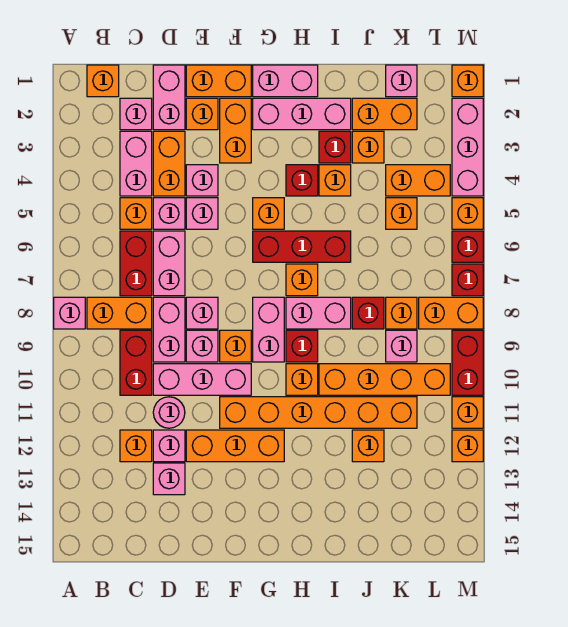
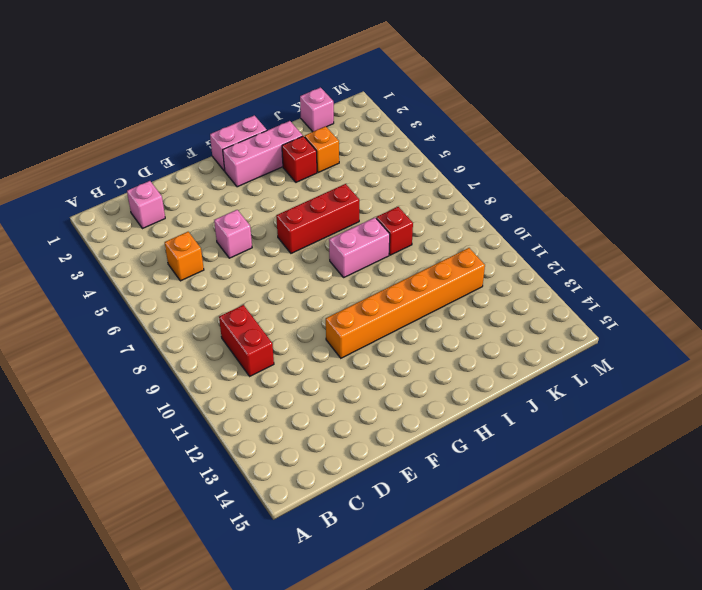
none -> pink 1x1 brick [54,297,85,329]
none -> orange 1x1 brick [87,65,119,97]
none -> orange 1x2 brick [87,297,152,329]
none -> pink 1x2 brick [120,131,152,196]

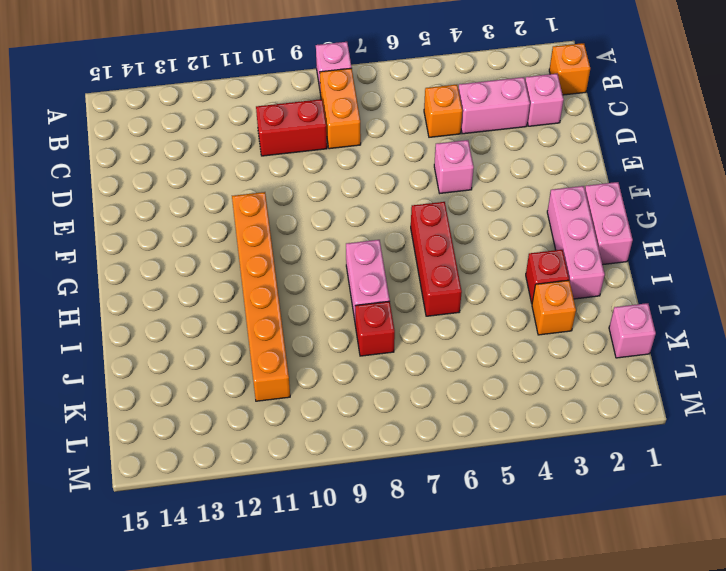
none -> red 1x2 brick [120,231,152,296]
none -> orange 1x1 brick [120,430,152,462]
none -> pink 1x2 brick [153,65,185,130]
none -> orange 1x2 brick [153,131,185,196]

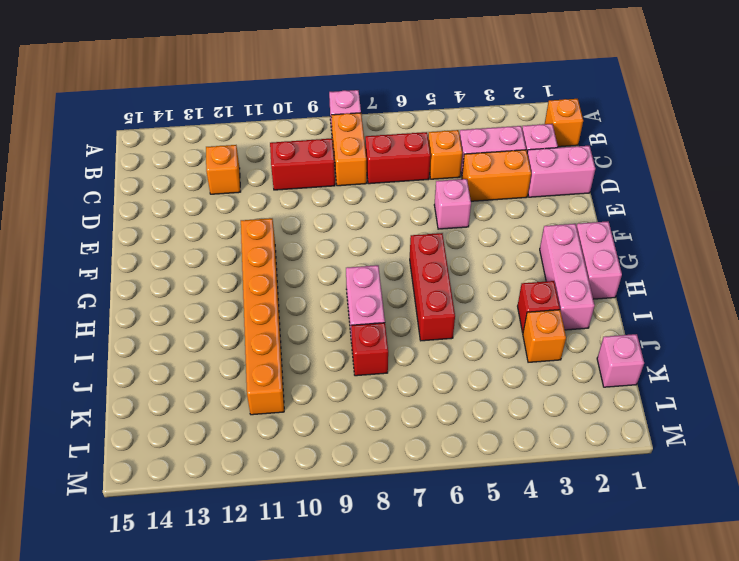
none -> pink 1x1 brick [153,198,185,229]
none -> pink 1x2 brick [153,231,185,296]
none -> pink 1x2 brick [153,297,185,362]
none -> pink 1x3 brick [153,364,251,395]

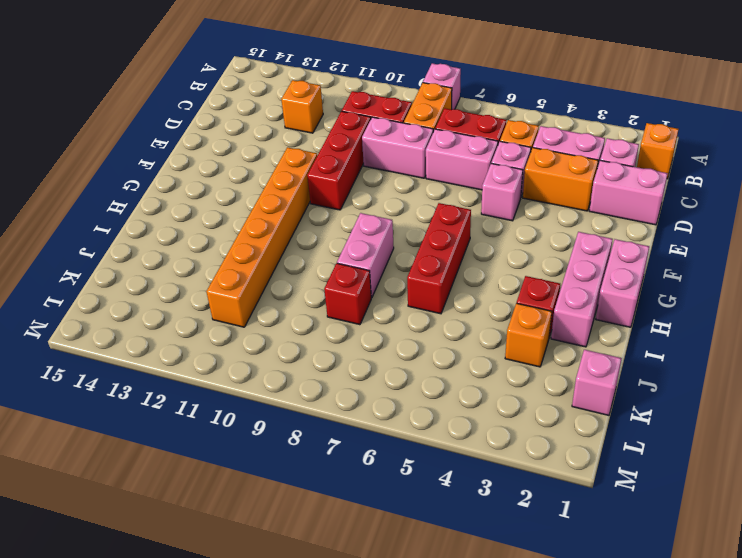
red 1x3 brick [307,111,371,210] -> pink 1x3 brick [153,364,251,395]
none -> pink 1x1 round brick [153,397,185,428]
none -> pink 1x1 brick [153,430,185,462]
none -> pink 1x1 brick [153,463,185,495]
none -> orange 1x2 brick [186,65,251,97]

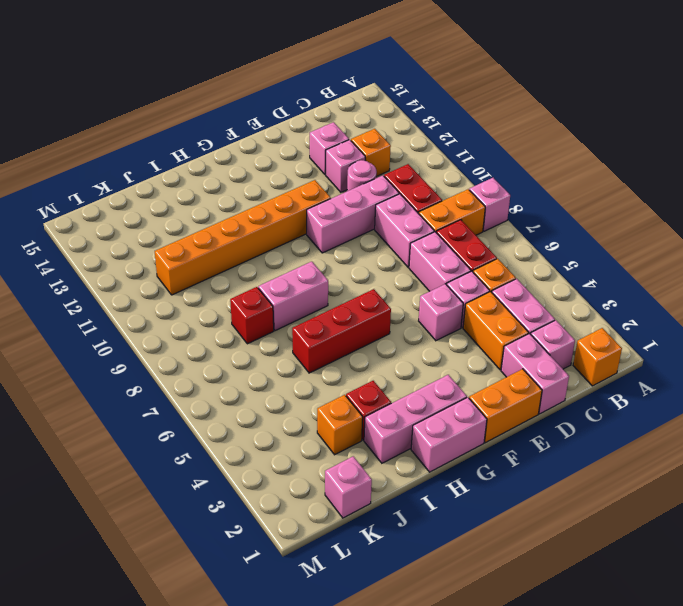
none -> orange 1x1 brick [186,98,218,130]
none -> pink 1x1 brick [186,165,218,196]
none -> pink 1x1 brick [186,297,218,329]
none -> pink 1x1 brick [186,330,218,362]

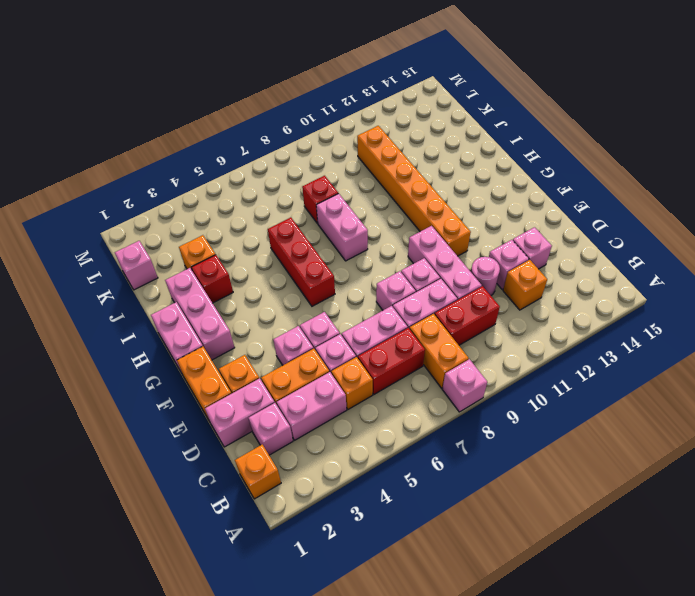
none -> orange 1x3 brick [186,430,284,462]
none -> orange 1x2 brick [220,98,251,163]
none -> orange 1x1 brick [220,330,251,362]
none -> orange 1x1 brick [253,198,284,229]

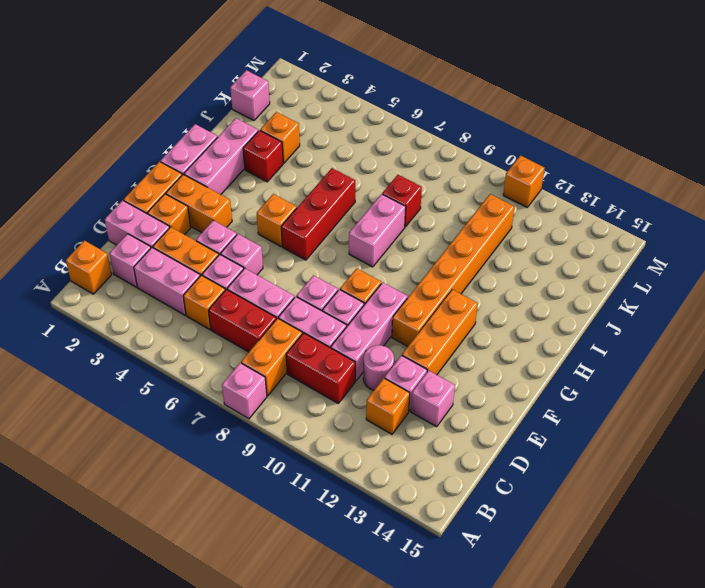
none -> pink 1x2 brick [253,297,284,362]
none -> red 1x1 brick [286,165,318,196]
none -> orange 1x1 brick [286,264,318,296]
none -> red 1x1 brick [286,330,318,362]

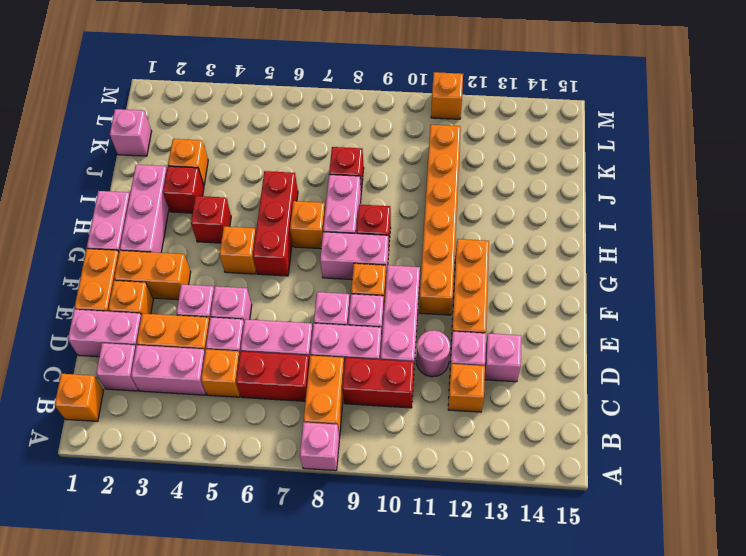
none -> orange 1x1 brick [286,364,318,395]
none -> orange 1x1 brick [319,165,351,196]
none -> orange 1x4 brick [319,364,450,395]
none -> orange 1x2 brick [352,98,417,130]

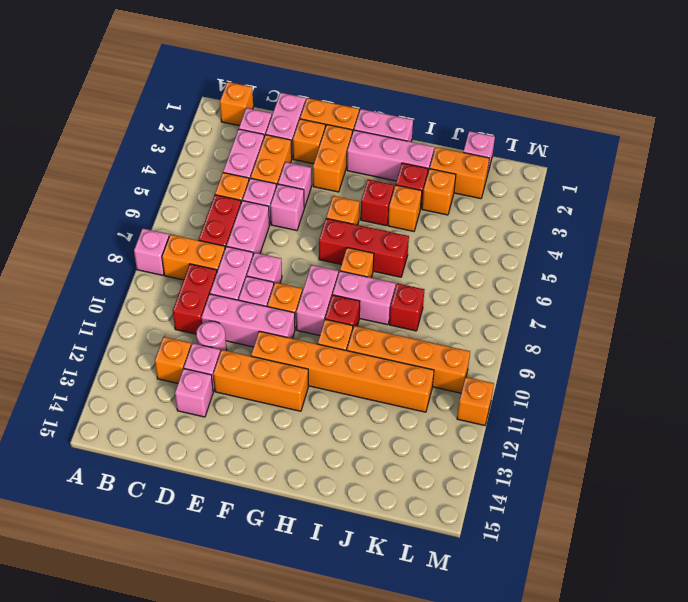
none -> orange 1x1 brick [352,430,384,462]
none -> orange 1x2 brick [386,165,450,196]
none -> orange 1x1 brick [386,198,417,229]
none -> orange 1x1 brick [386,297,417,329]

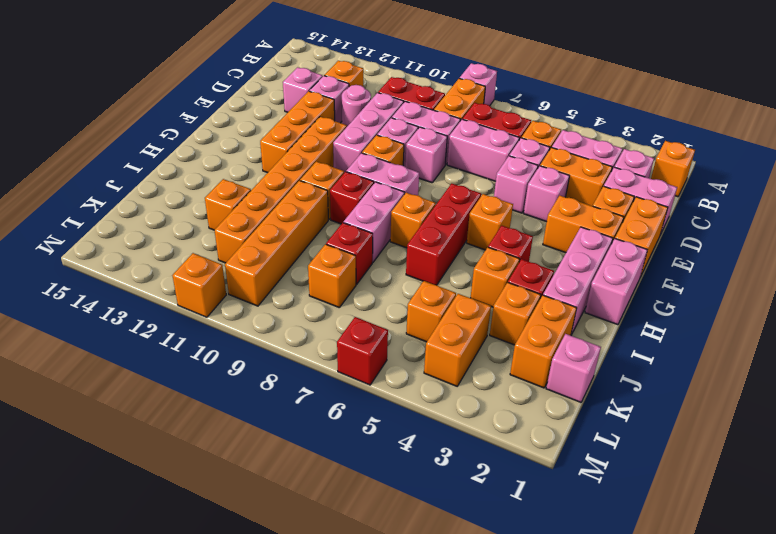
none -> pink 1x1 brick [386,330,417,362]
none -> orange 1x2 brick [419,297,483,329]
none -> orange 1x1 brick [452,65,483,97]
none -> pink 1x3 brick [452,98,483,196]

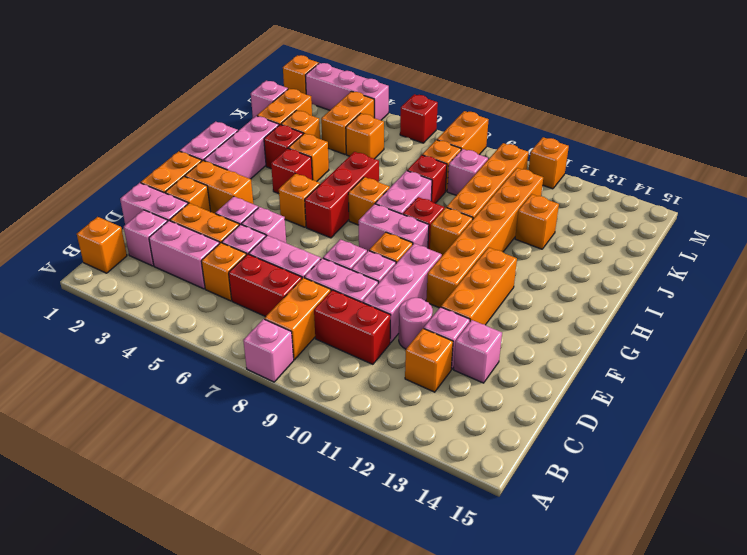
none -> orange 1x1 brick [452,198,483,229]
none -> red 1x1 brick [452,264,483,296]
none -> red 1x2 brick [452,330,483,395]
none -> orange 1x1 brick [452,430,483,462]

